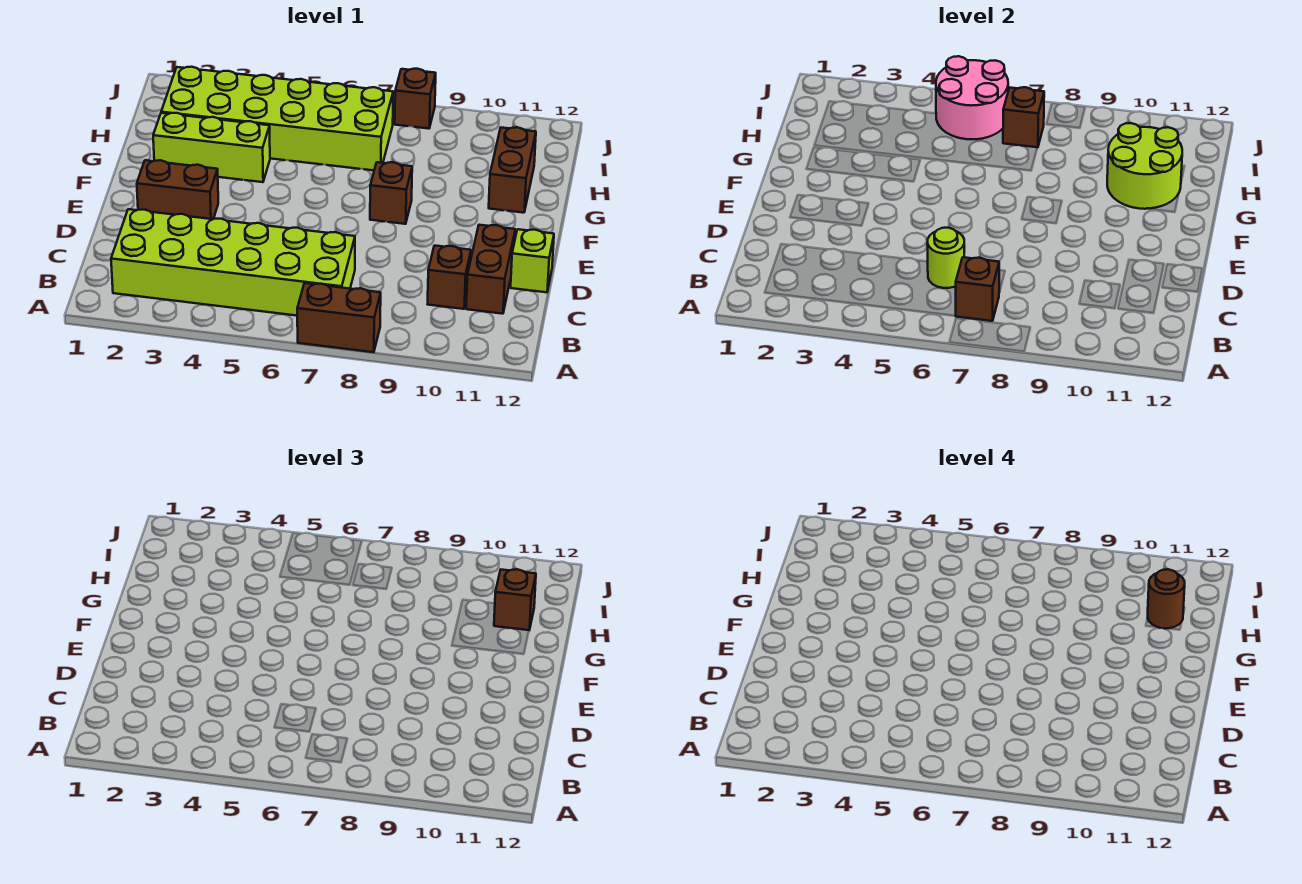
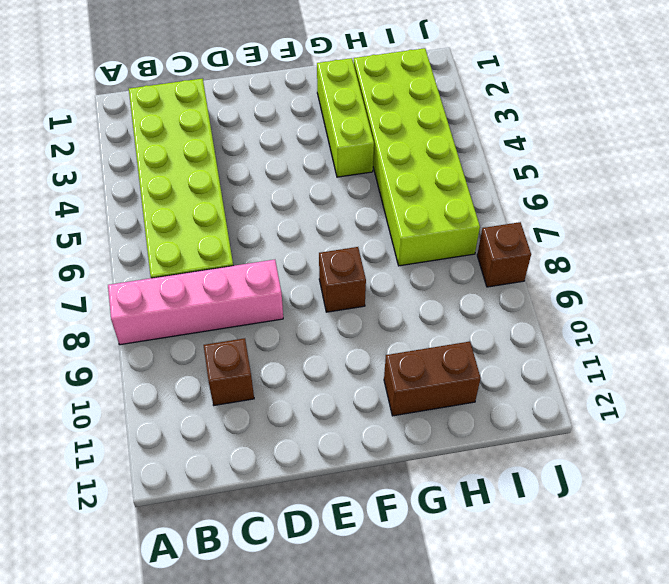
pink 1x4 brick [108,260,283,345] -> brown 1x2 brick [297,283,381,352]
none -> brown 1x2 brick [466,225,515,314]
none -> lime 1x1 brick [511,229,554,292]
none -> brown 1x2 brick [137,160,218,219]

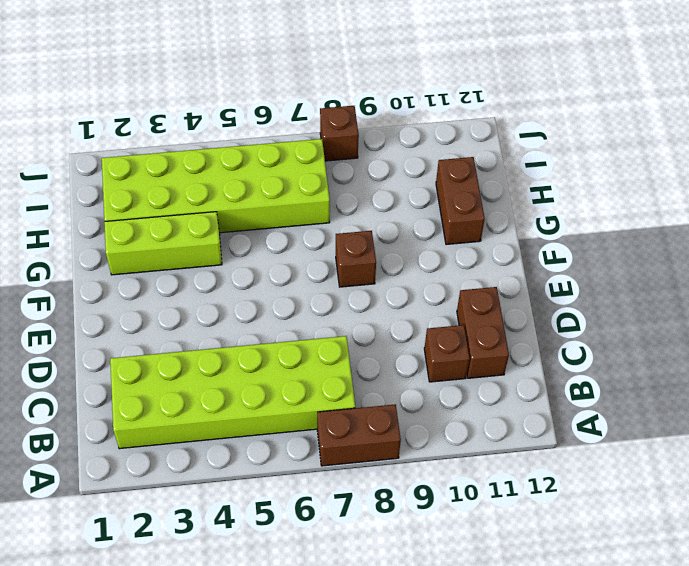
none -> lime 1x1 brick [511,229,554,292]
none -> brown 1x2 brick [137,160,218,219]
none -> brown 1x1 brick [956,257,999,321]

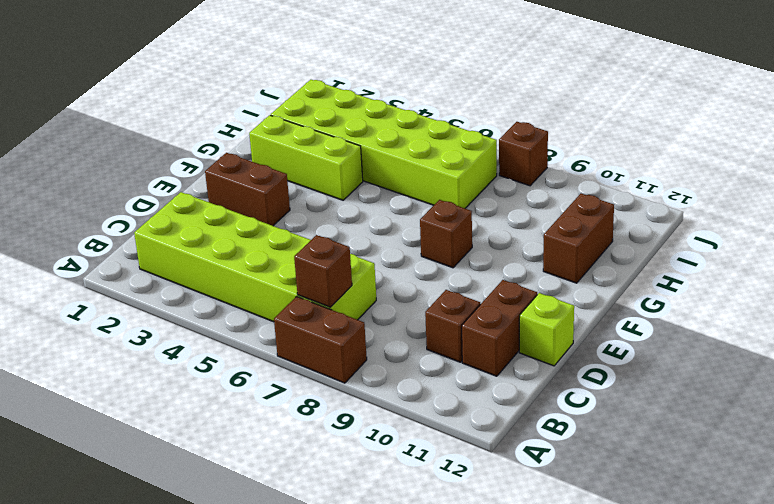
none -> lime 1x1 round brick [927,228,964,288]
none -> lime 2x2 round brick [1107,123,1182,209]
none -> pink 2x2 round brick [936,56,1008,139]

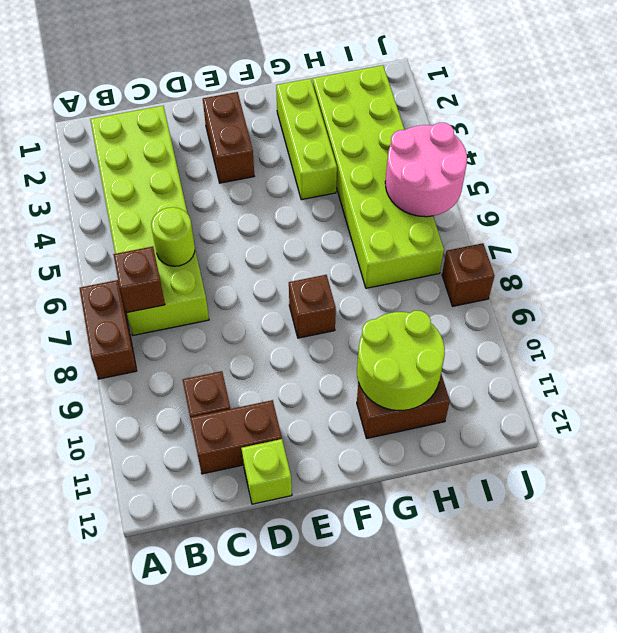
none -> brown 1x1 brick [1003,87,1044,148]
none -> brown 1x1 brick [494,569,536,630]
none -> brown 1x1 round brick [1148,569,1185,629]

